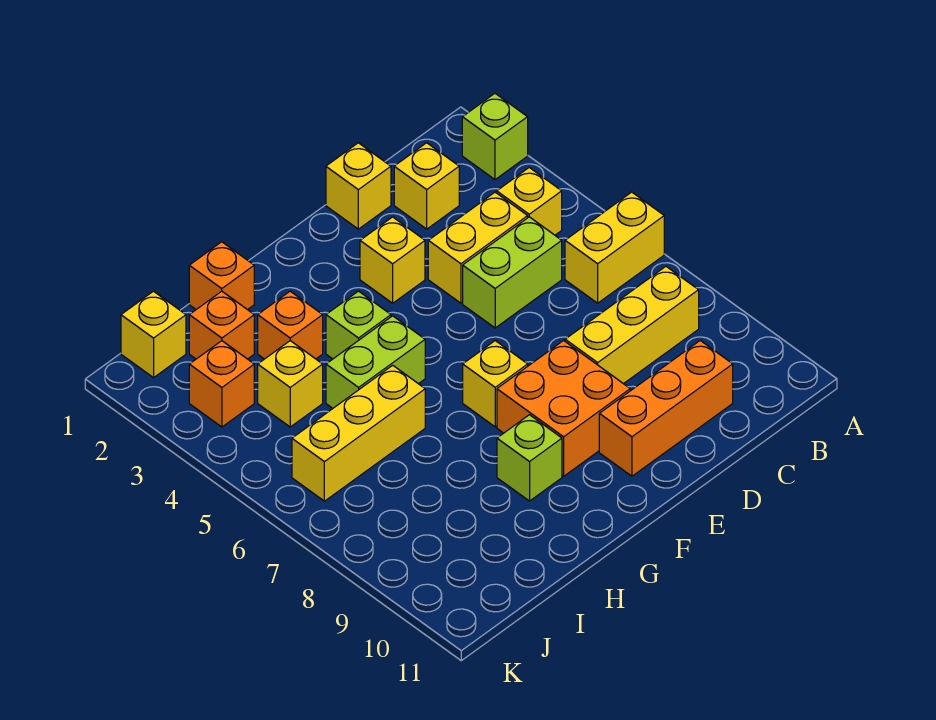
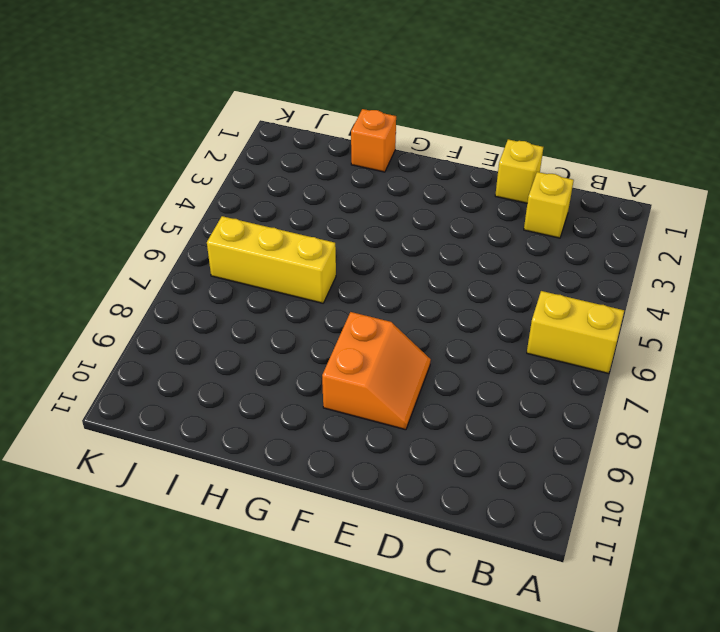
orange 2x2 slope [322,312,431,430] -> orange 2x2 brick [497,341,630,476]
none -> lime 1x1 brick [462,94,528,180]
none -> yellow 1x1 brick [497,168,562,235]
none -> yellow 1x3 brick [565,267,699,384]

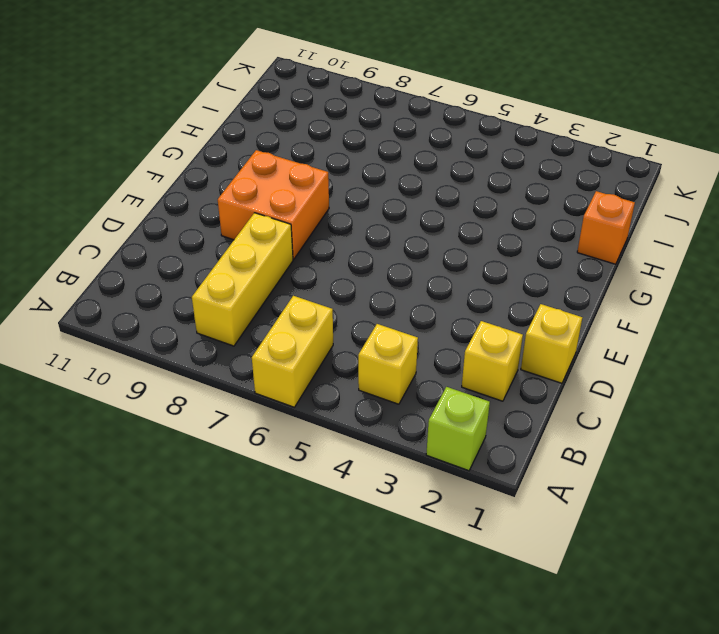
none -> yellow 1x2 brick [428,192,528,303]
none -> lime 1x2 brick [463,217,562,328]
none -> orange 1x3 brick [599,341,733,476]

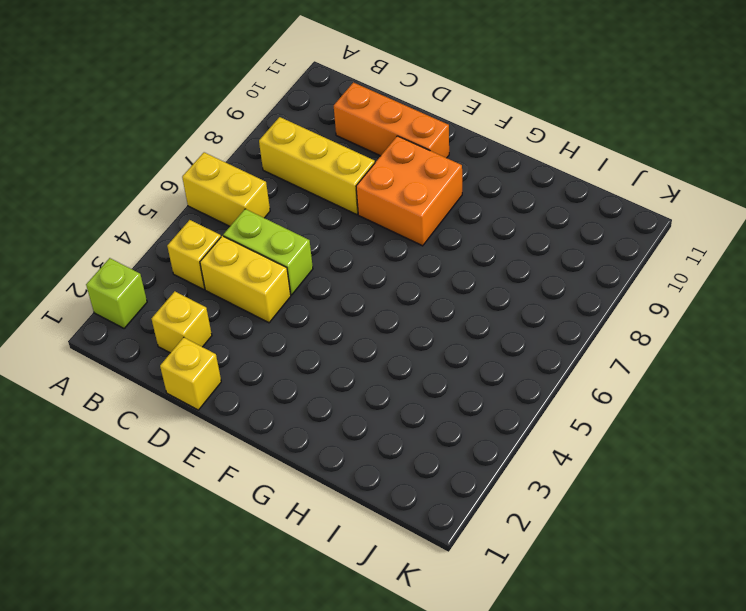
none -> yellow 1x1 brick [360,217,425,303]
none -> yellow 1x1 brick [463,341,528,427]
none -> lime 1x1 brick [326,291,391,359]

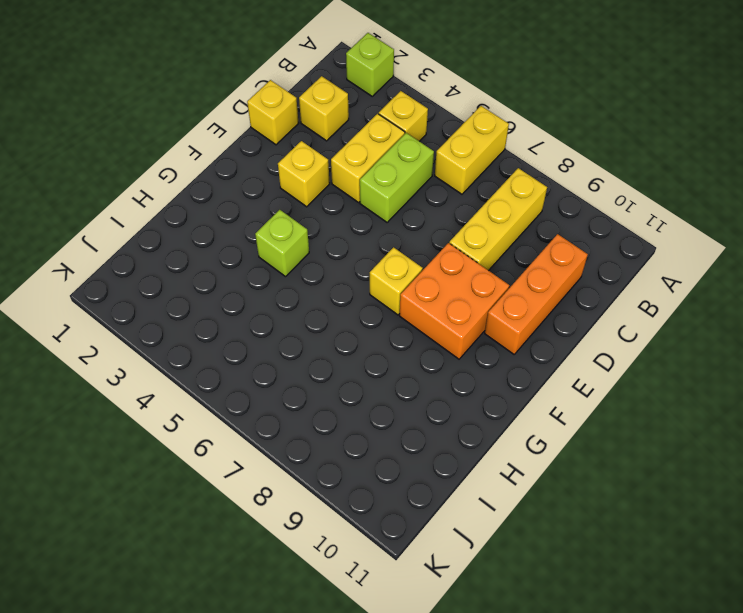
none -> lime 1x2 brick [326,316,425,408]
none -> lime 1x1 brick [497,415,562,501]
none -> orange 1x1 brick [189,242,254,310]

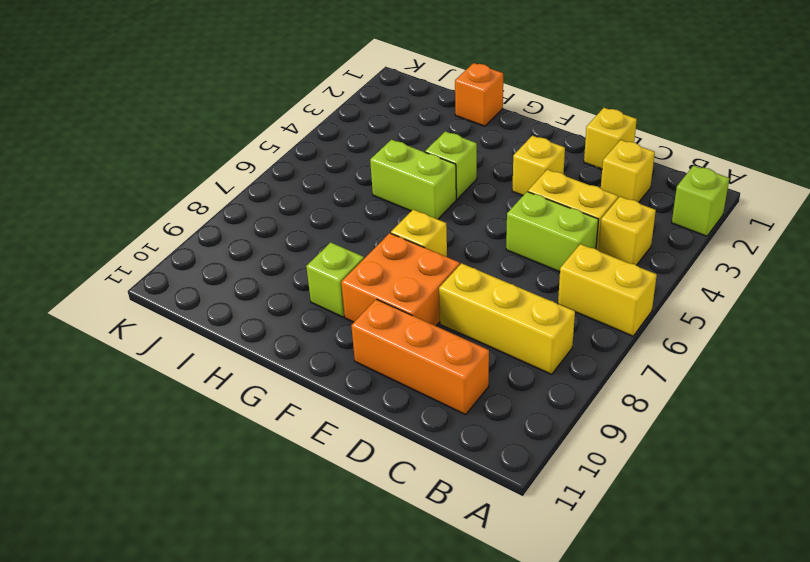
none -> orange 1x1 brick [258,291,323,359]
none -> yellow 1x3 brick [292,365,425,501]
none -> orange 1x1 brick [189,291,254,359]

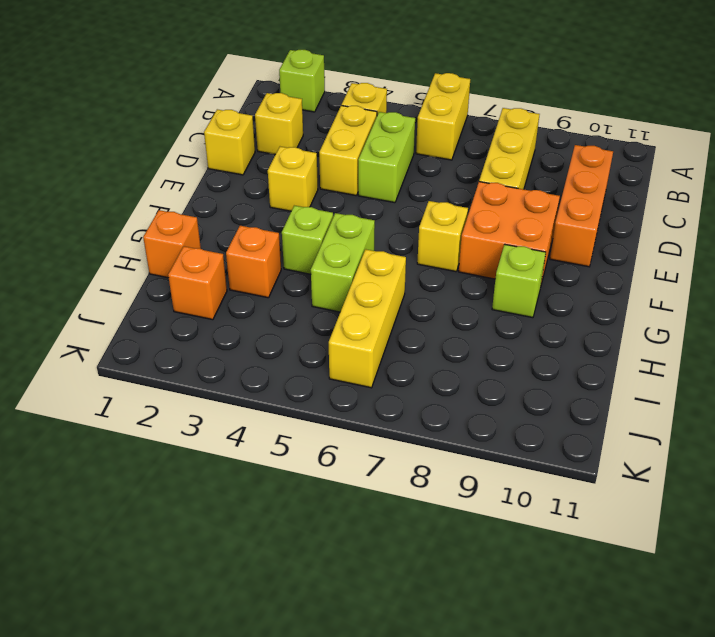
none -> yellow 1x1 brick [258,341,323,427]
none -> yellow 1x1 brick [121,291,186,378]
none -> orange 1x1 brick [189,341,254,427]

